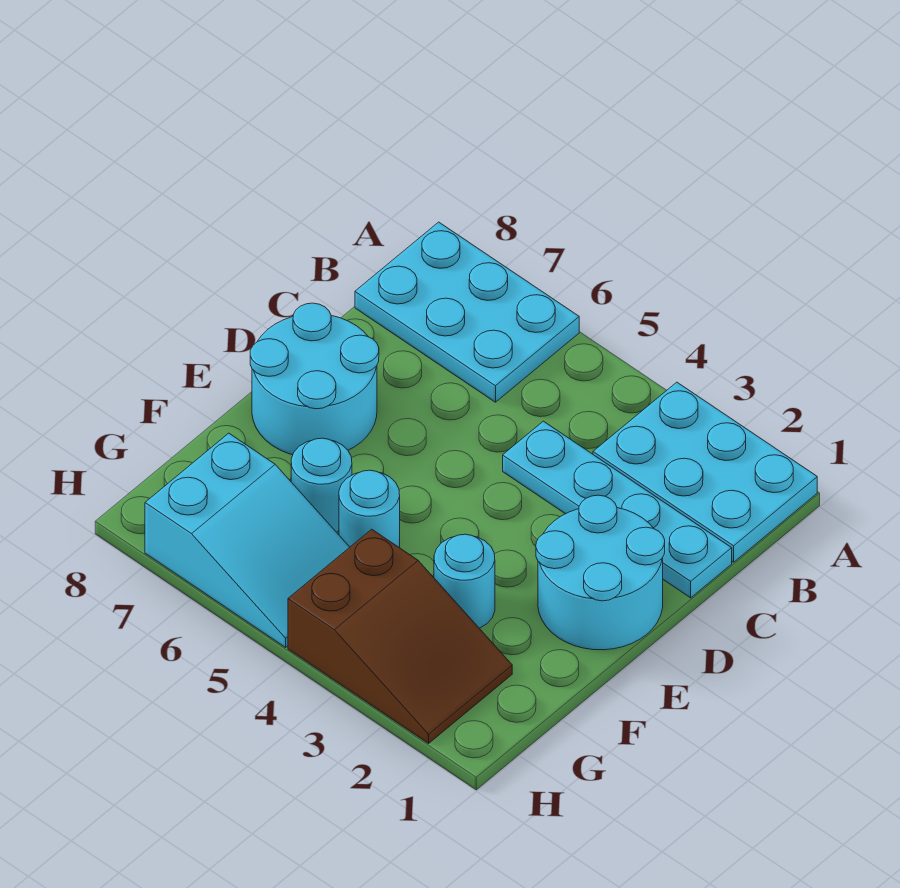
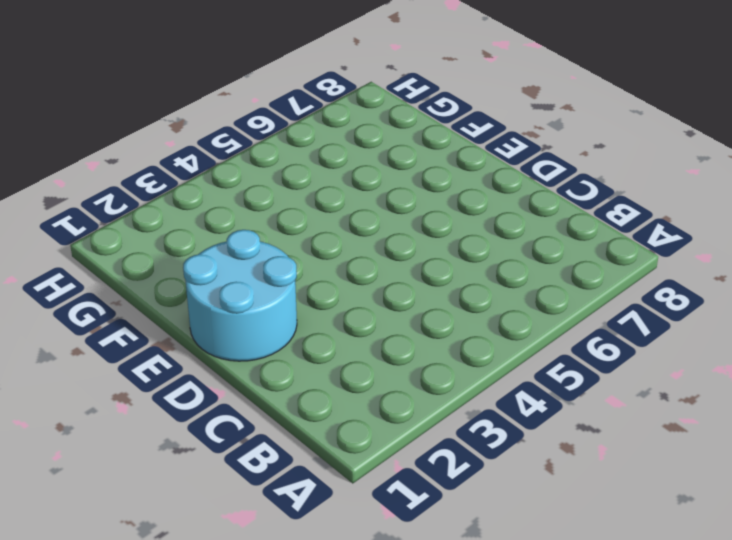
none -> cyan 2x3 plate [593,382,817,562]
none -> cyan 2x3 plate [355,222,579,402]

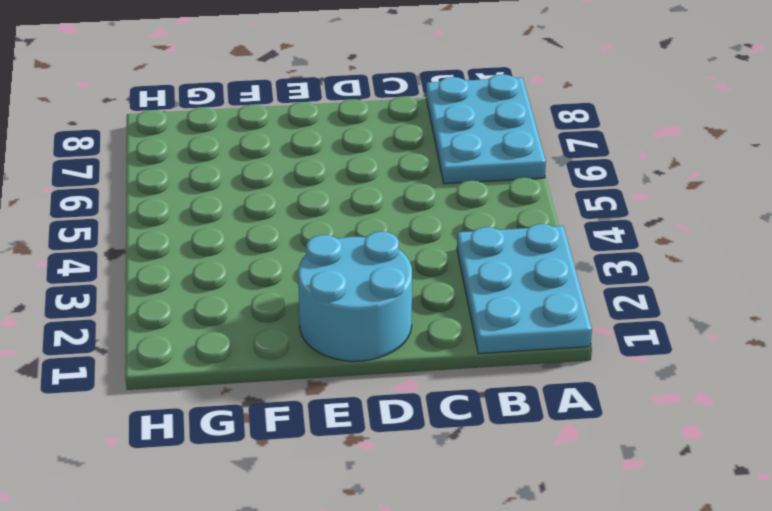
none -> cyan 1x4 plate [503,421,732,598]
none -> cyan 2x2 round brick [250,303,379,455]

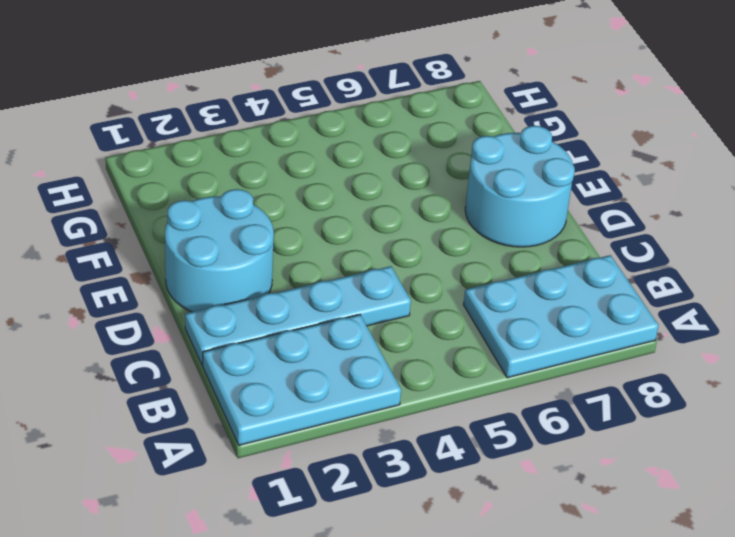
none -> cyan 1x1 round brick [434,534,495,628]
none -> cyan 1x1 round brick [339,470,400,547]

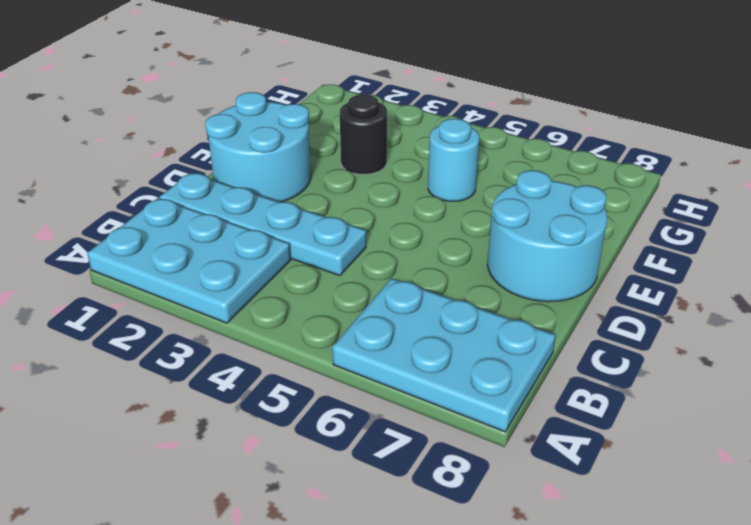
black 1x1 round brick [340,95,387,175] -> cyan 1x1 round brick [434,534,495,628]
none -> cyan 1x1 round brick [291,438,352,532]
none -> brown 2x3 slope [288,529,512,743]

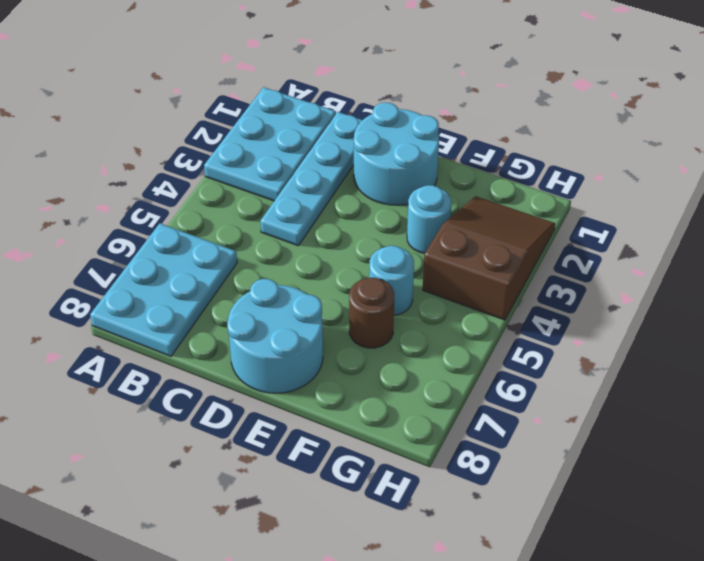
brown 1x1 round brick [349,278,394,348] -> cyan 1x1 round brick [291,438,352,532]
none -> cyan 2x3 slope [145,433,350,647]

